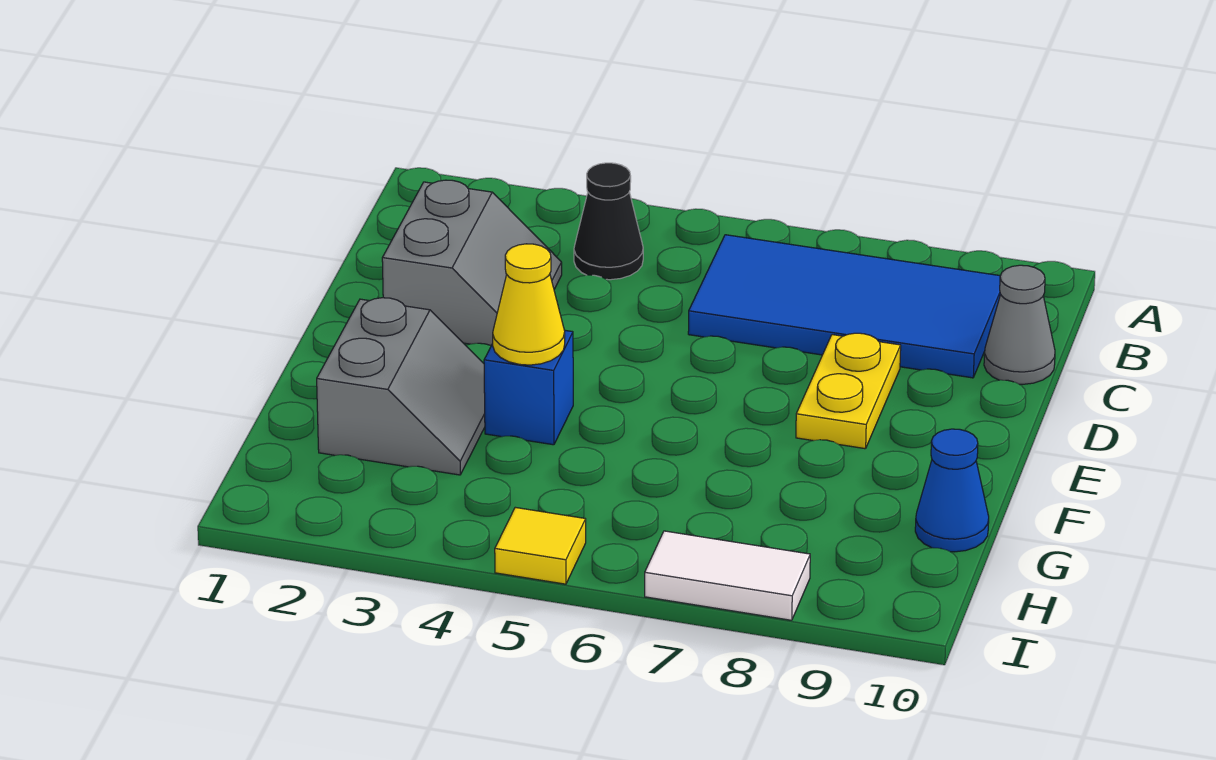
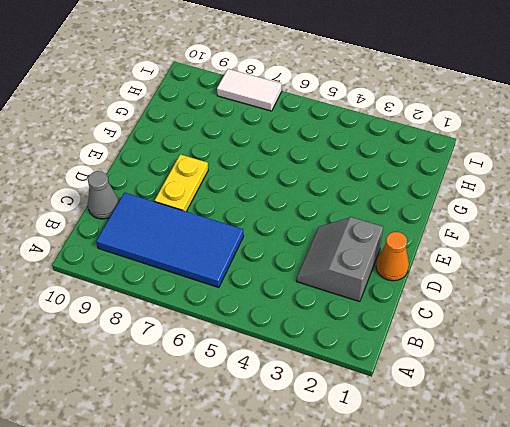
orange 1x1 cone [376,232,409,281] -> none
none -> black 1x1 cone [574,163,643,280]
none -> grey 2x2 slope [317,298,485,475]

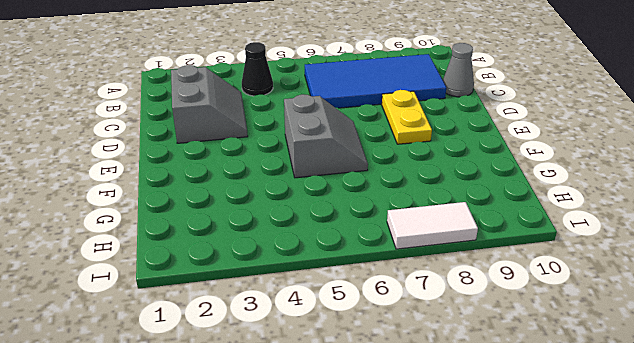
grey 2x2 slope [284,94,368,178] -> grey 2x2 slope moved to [317,298,485,475]
none -> blue 1x1 brick [484,330,573,445]
none -> blue 1x1 cone [915,429,989,552]

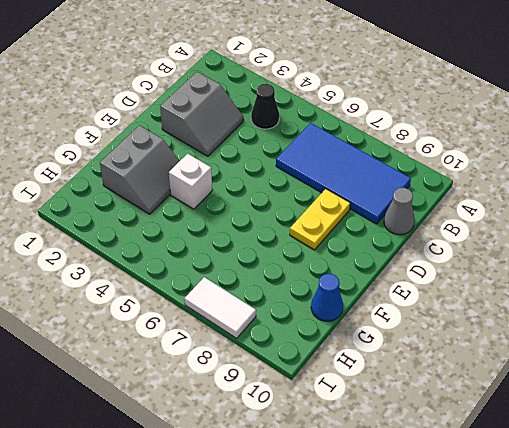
white 1x1 brick [169,154,212,209] -> blue 1x1 brick [484,330,573,445]
none -> yellow 1x1 tile [495,507,586,584]
none -> yellow 1x1 cone [493,244,565,365]

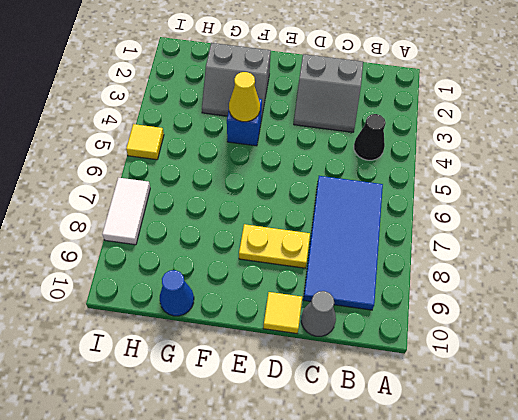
yellow 1x1 tile [263,292,302,334] -> none

